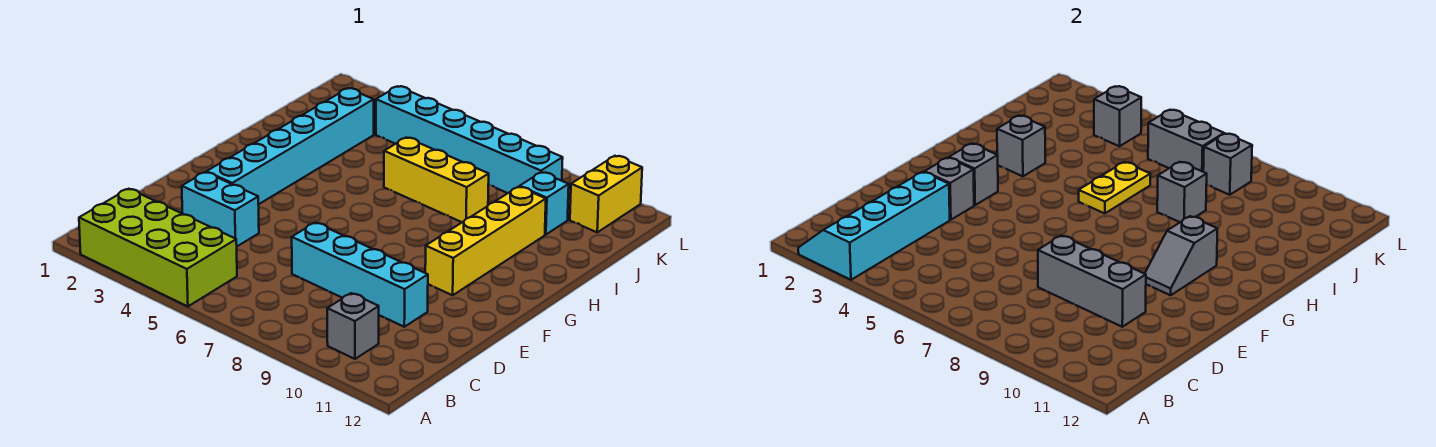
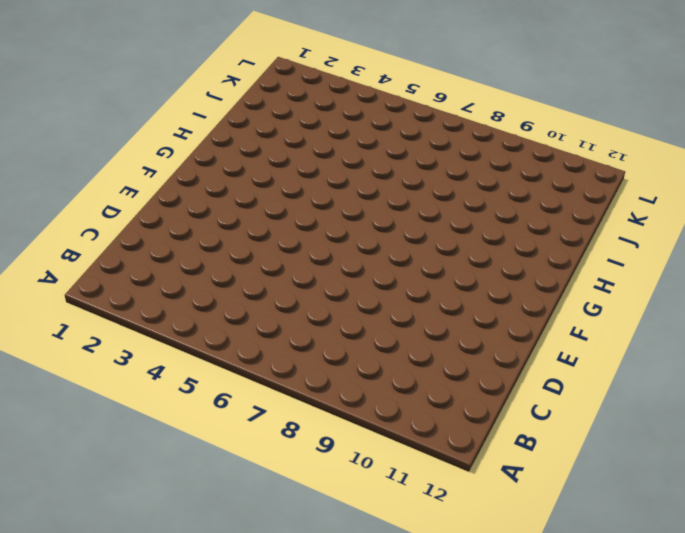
none -> lime 2x4 brick [79,189,237,306]
none -> grey 1x1 brick [327,293,379,359]
none -> cyan 1x2 brick [182,172,259,246]

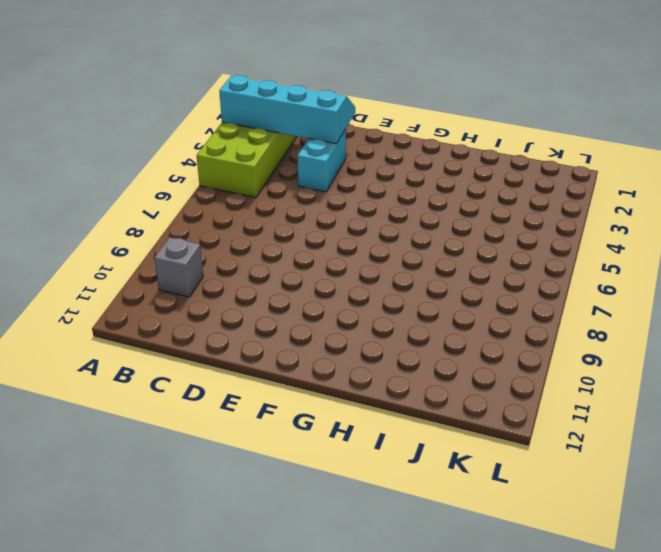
none -> cyan 1x4 brick [292,222,428,327]
none -> cyan 1x6 brick [206,88,374,205]
none -> yellow 1x4 brick [425,187,546,295]

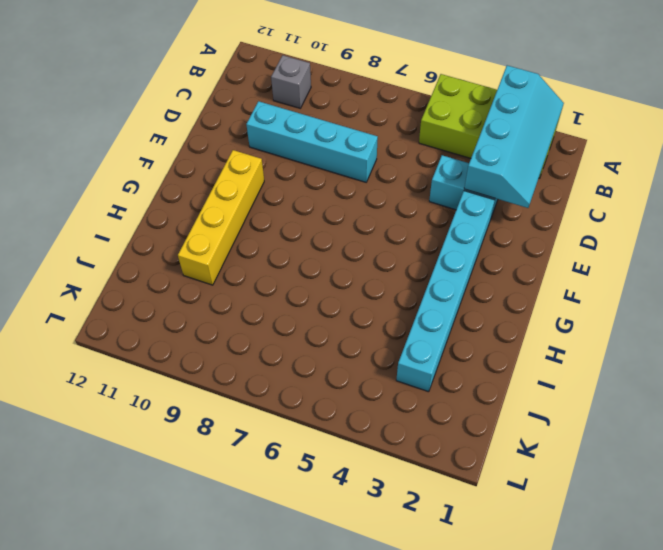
none -> yellow 1x3 brick [384,137,489,222]
none -> cyan 1x1 brick [520,172,569,235]
none -> cyan 1x6 brick [376,86,563,193]

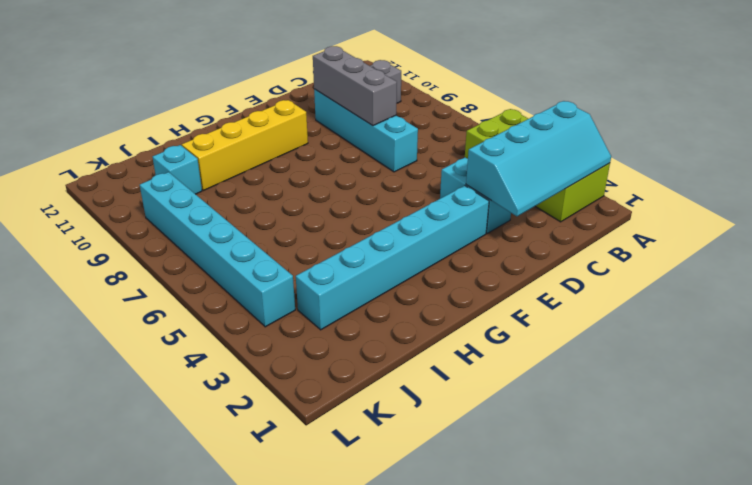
none -> yellow 1x3 brick [384,137,489,222]
none -> yellow 1x2 brick [570,156,642,232]
none -> grey 1x1 brick [924,158,974,220]

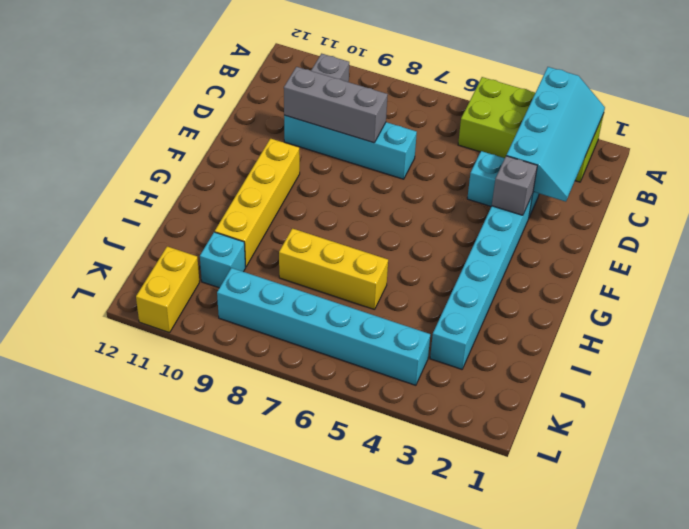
none -> grey 1x1 brick [949,144,998,205]
none -> grey 1x2 slope [1145,216,1217,295]
none -> grey 1x1 brick [997,116,1045,176]

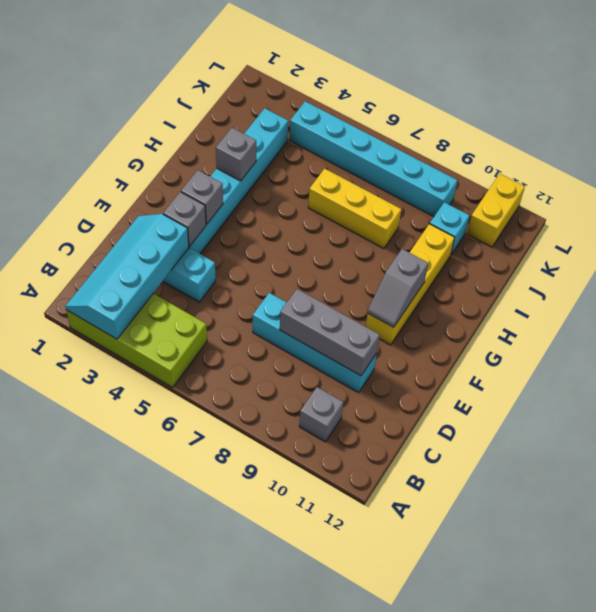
none -> yellow 1x2 plate [1079,162,1150,213]
none -> grey 1x1 brick [1157,162,1207,222]
none -> grey 1x1 brick [1094,86,1141,146]

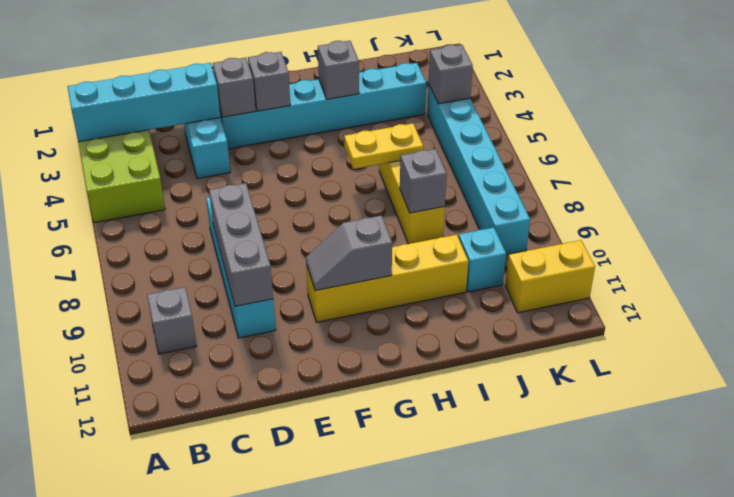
none -> grey 1x2 brick [1148,110,1224,172]
none -> grey 1x1 brick [1203,134,1252,195]

